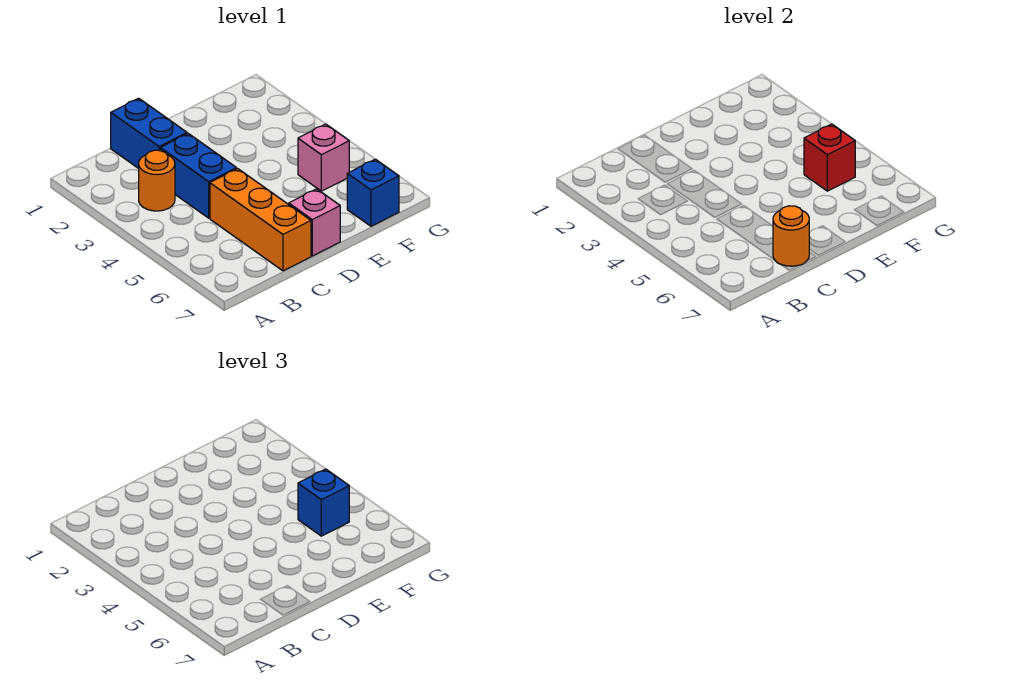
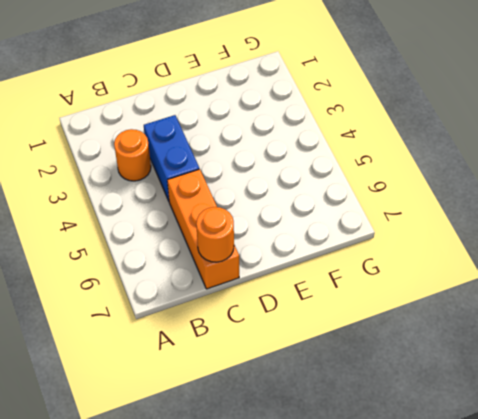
none -> blue 1x2 brick [111,98,187,168]
none -> pink 1x1 brick [289,189,340,256]

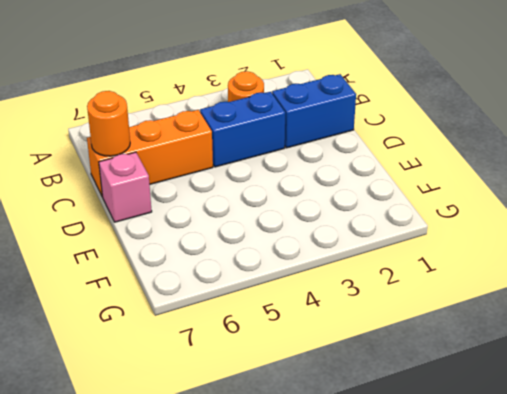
none -> pink 1x1 brick [298,124,349,191]
none -> blue 1x1 brick [347,159,399,226]

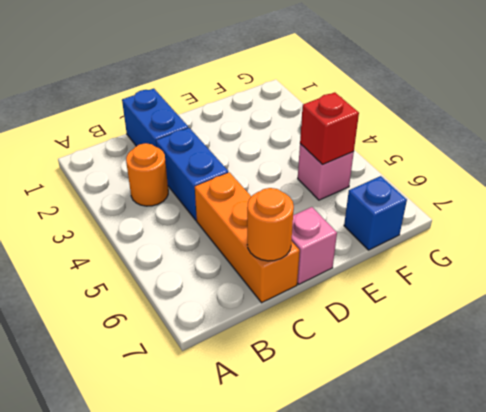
none -> blue 1x1 brick [298,469,349,536]

